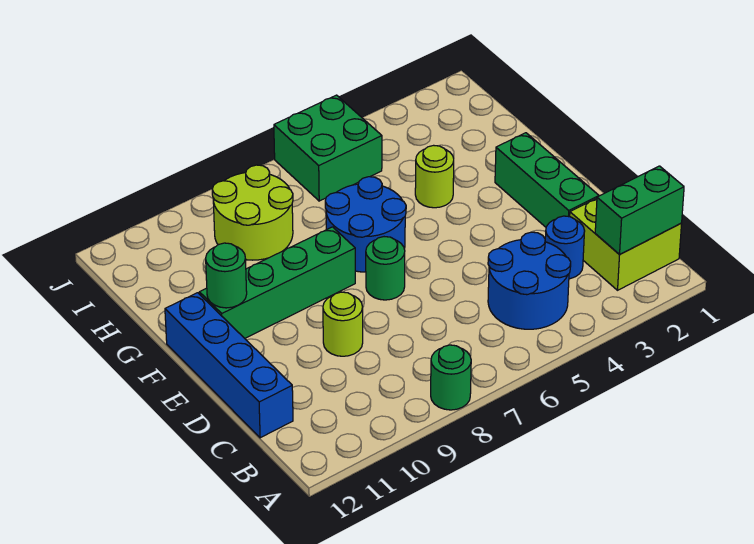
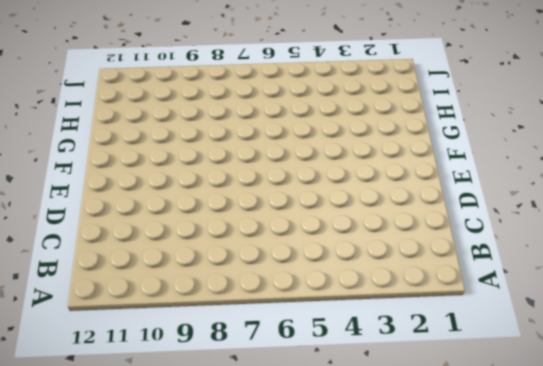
none -> green 1x1 round brick [431,345,471,410]
none -> lime 2x2 brick [570,198,682,290]
none -> blue 2x2 round brick [488,232,571,329]

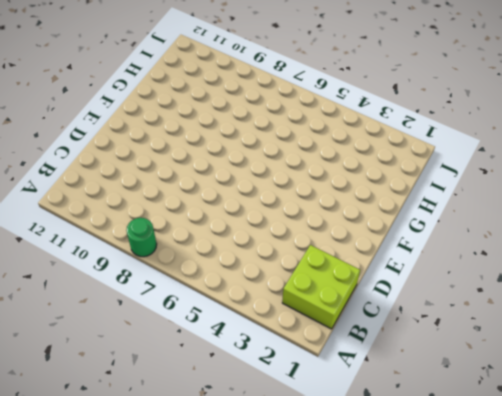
none -> blue 2x2 round brick [488,232,571,329]
none -> blue 1x1 round brick [545,216,585,279]
none -> blue 1x4 brick [165,293,293,438]

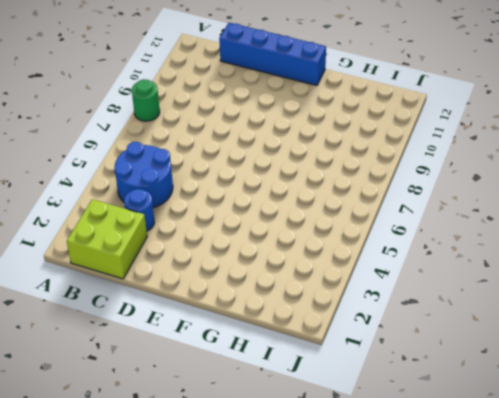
none -> green 1x3 brick [495,133,599,227]
none -> lime 1x1 round brick [323,292,363,356]
none -> green 1x1 round brick [366,237,405,300]

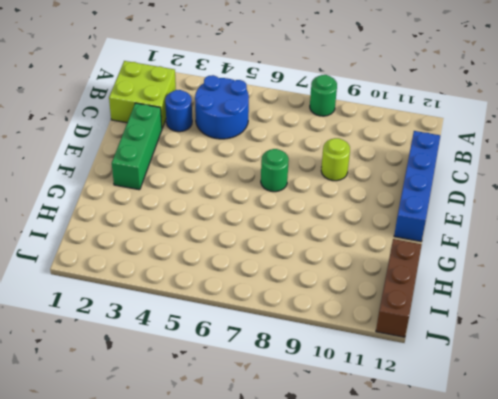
brown 1x3 brick [376,239,422,337] -> none
none -> blue 2x2 round brick [325,177,406,272]
none -> green 1x4 brick [199,227,355,338]
none -> lime 1x1 round brick [415,145,454,208]

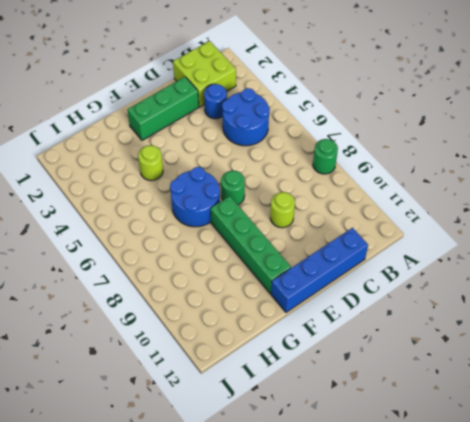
none -> lime 2x2 round brick [212,165,293,260]
none -> green 2x2 brick [274,95,382,201]
none -> green 1x2 brick [595,166,684,255]

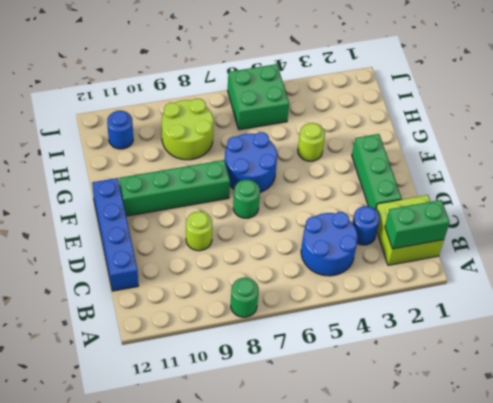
blue 1x1 round brick [107,111,133,149] -> none
none -> green 1x1 round brick [206,243,247,308]

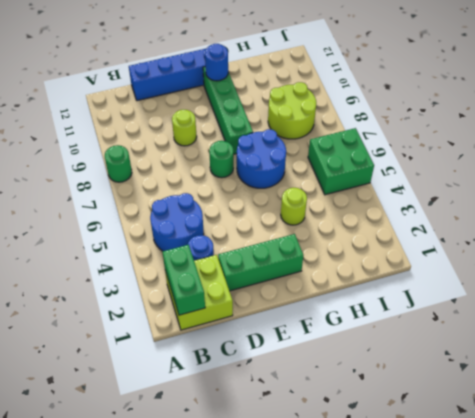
blue 1x1 round brick [205,44,228,81] -> green 1x1 round brick [206,243,247,308]

